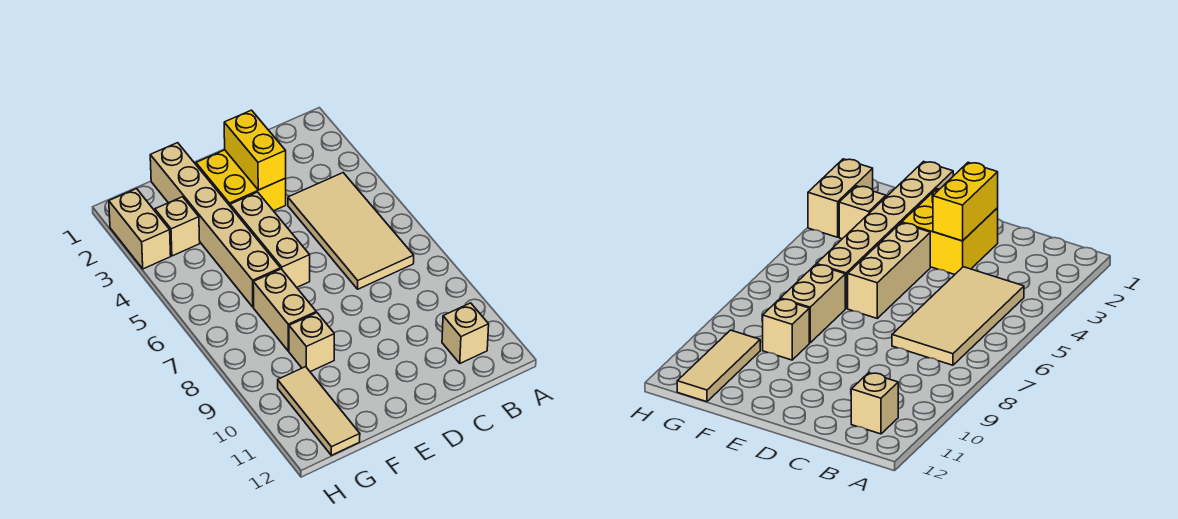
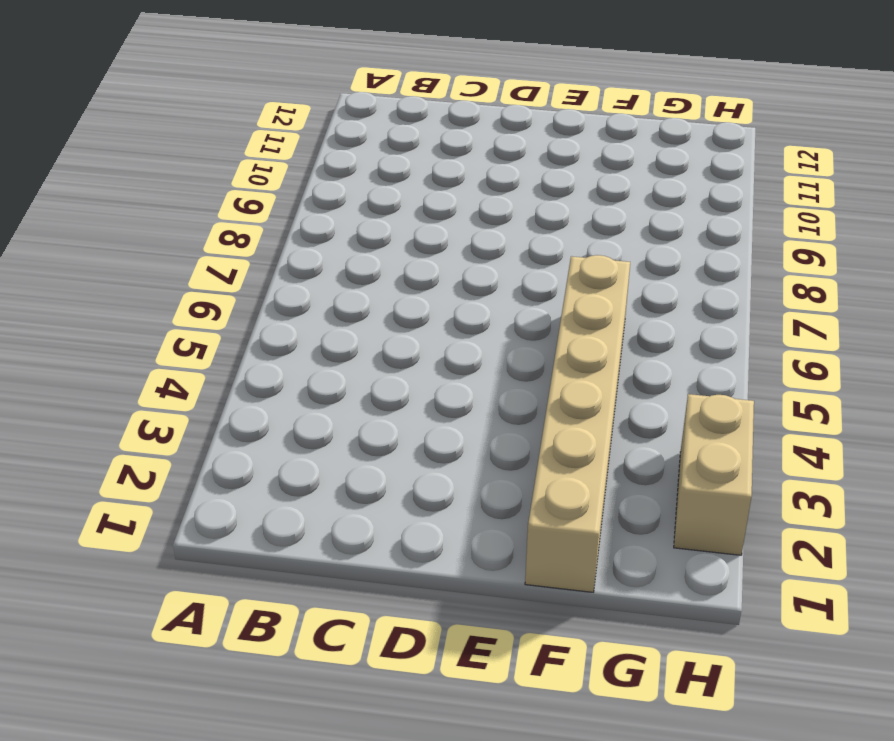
none -> tan 2x4 tile [288,173,414,289]
none -> tan 1x1 brick [442,303,489,363]

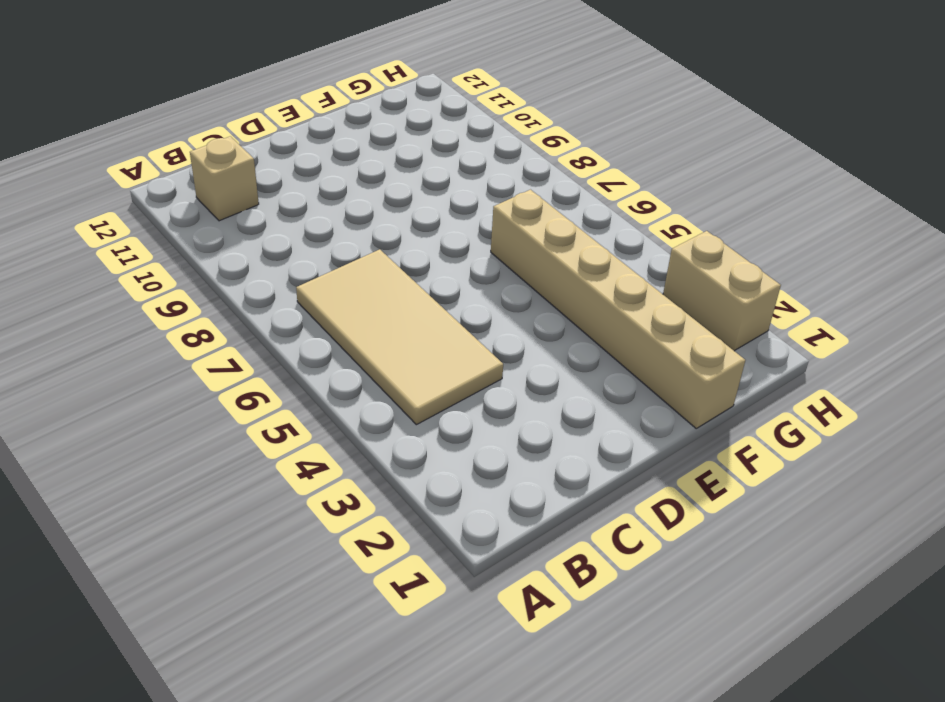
none -> yellow 2x2 brick [196,150,286,211]
none -> tan 1x3 brick [230,192,310,287]

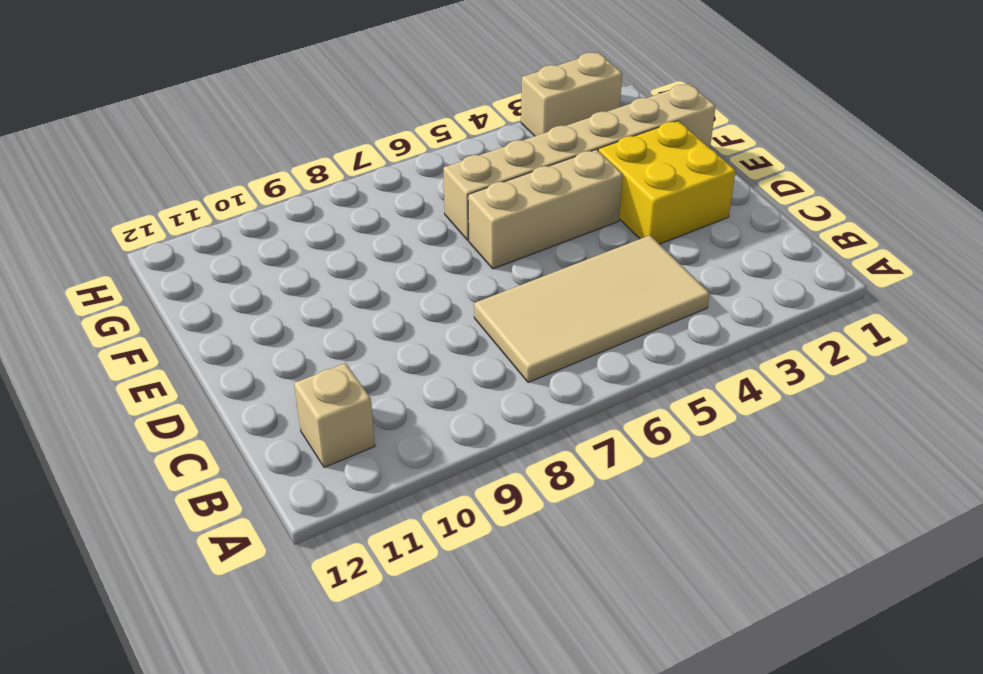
none -> tan 1x2 brick [253,269,316,351]
none -> tan 1x1 brick [289,313,334,372]

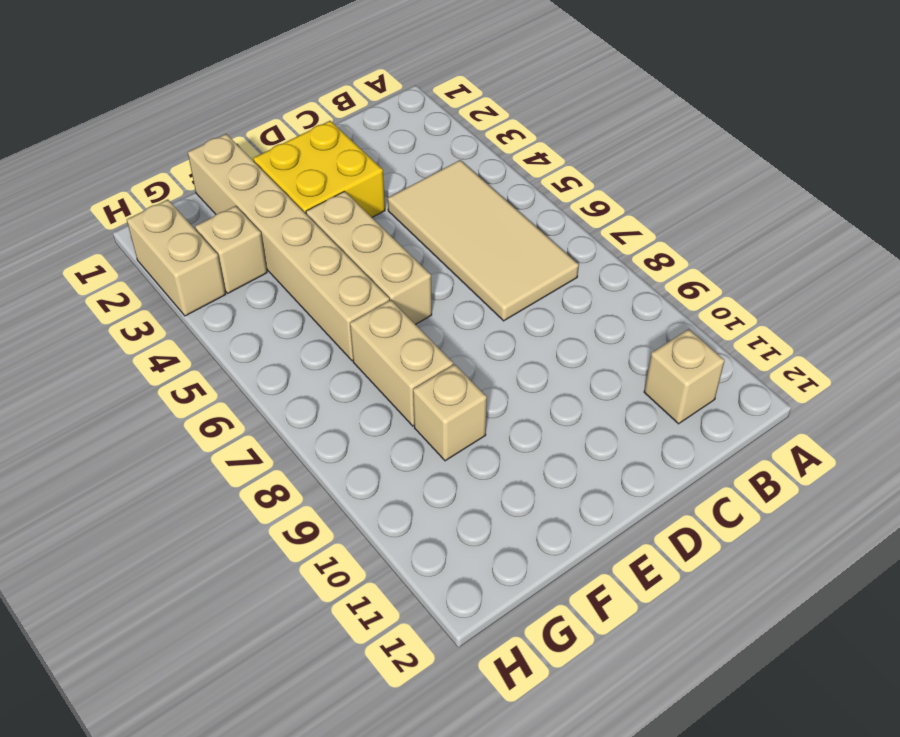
none -> tan 1x3 tile [278,367,360,455]
none -> yellow 1x2 brick [224,110,286,190]

